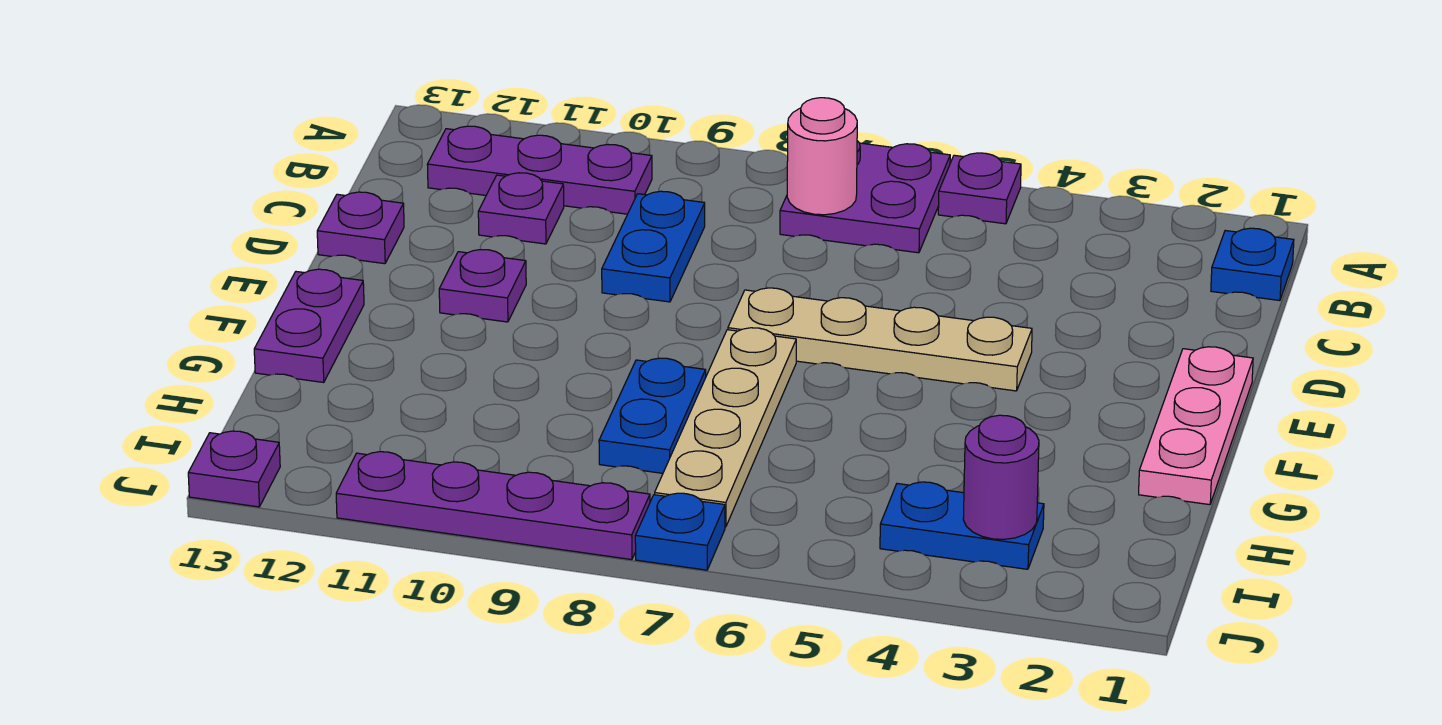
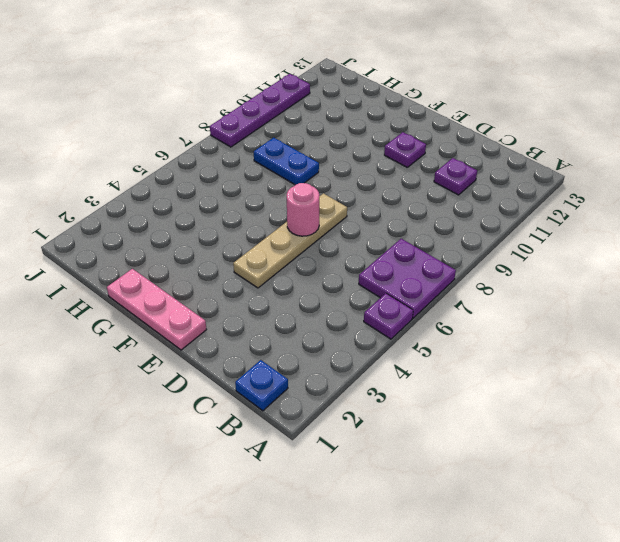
pink 1x1 round brick [287,183,319,236] -> pink 1x1 round brick moved to [787,98,857,215]
none -> purple 1x3 plate [427,126,652,214]
none -> blue 1x2 plate [602,191,705,302]
none -> purple 1x1 plate [317,192,404,264]

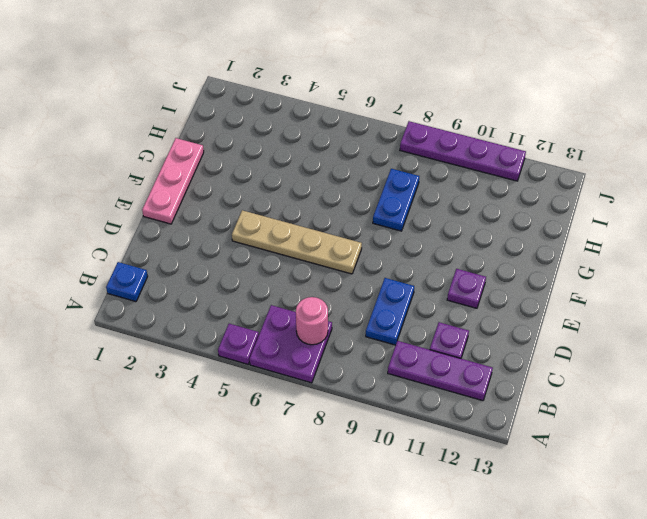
none -> purple 1x1 plate [317,192,404,264]
none -> tan 1x4 plate [655,328,796,527]
none -> purple 1x2 plate [254,269,364,382]

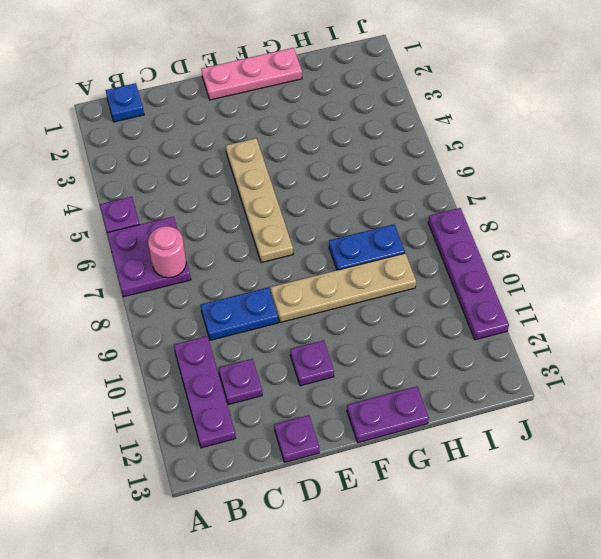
tan 1x4 plate [271,253,416,323] -> tan 1x4 plate moved to [655,328,796,527]
none -> blue 1x2 plate [880,482,1044,569]
none -> blue 1x1 plate [635,493,725,570]
none -> purple 1x1 plate [188,431,280,507]

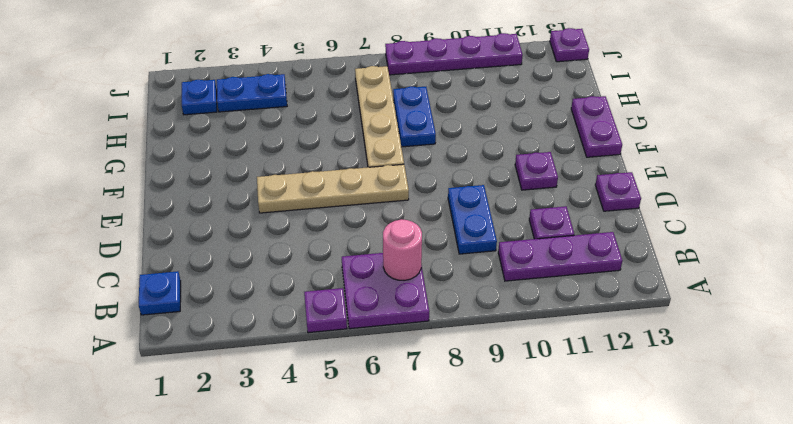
blue 1x1 plate [182,80,217,115] -> blue 1x1 plate moved to [635,493,725,570]
none -> pink 1x3 plate [1139,347,1253,505]
none -> purple 1x1 round brick [963,415,1039,539]

